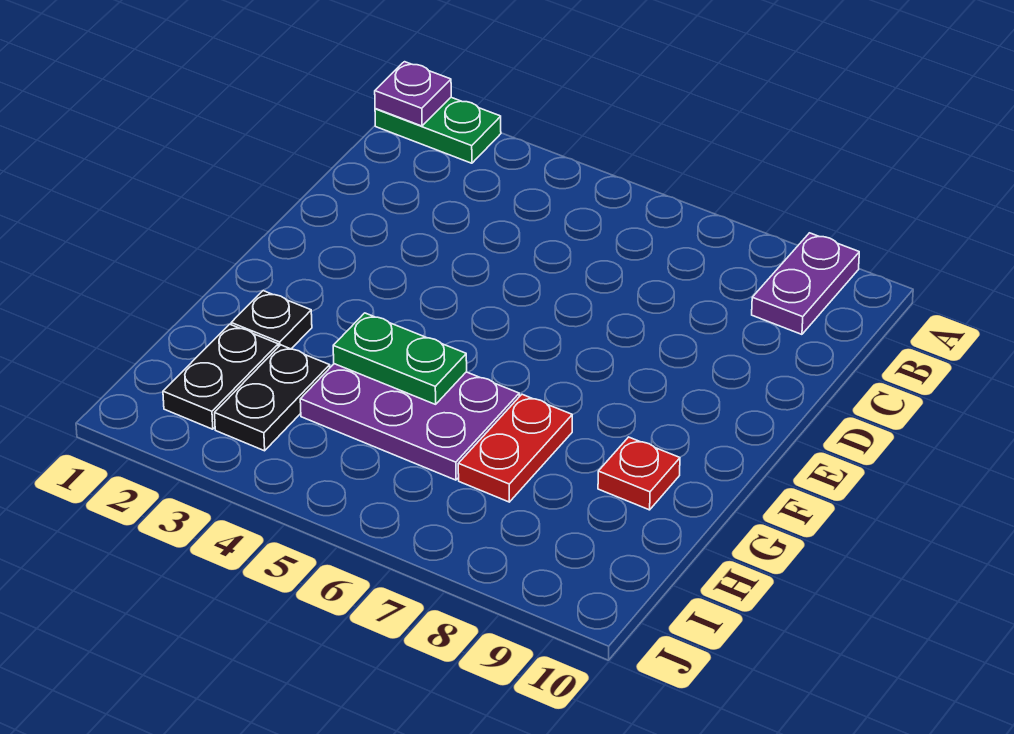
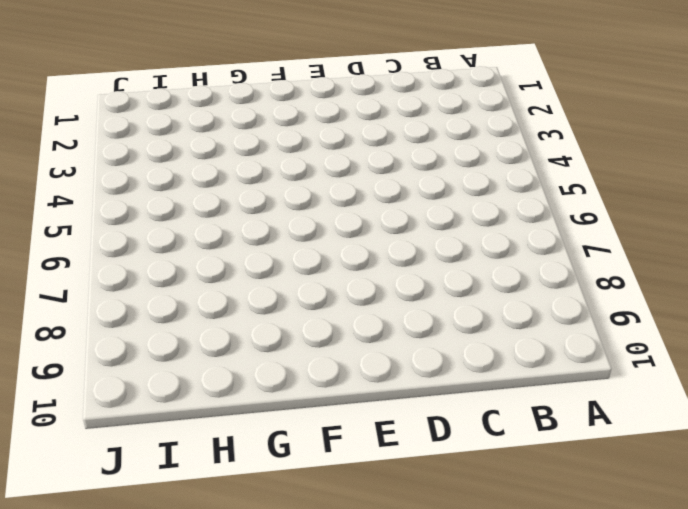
none -> green 1x2 plate [375,97,501,163]
none -> purple 1x2 plate [752,233,859,334]

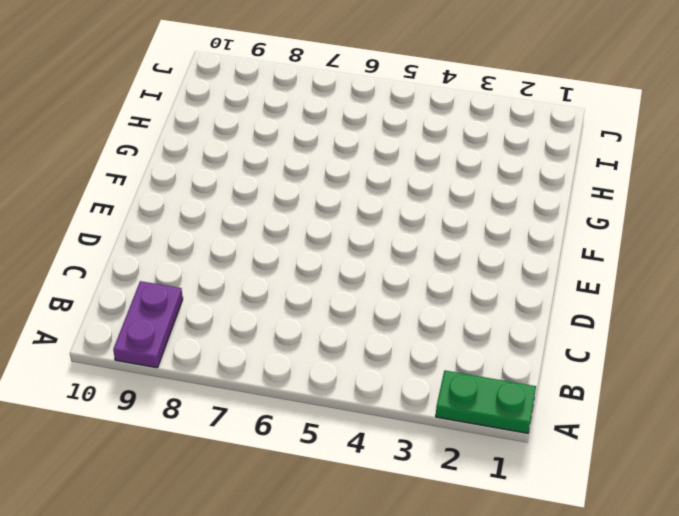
none -> black 1x1 plate [231,291,312,349]
none -> purple 2x3 plate [300,364,519,480]

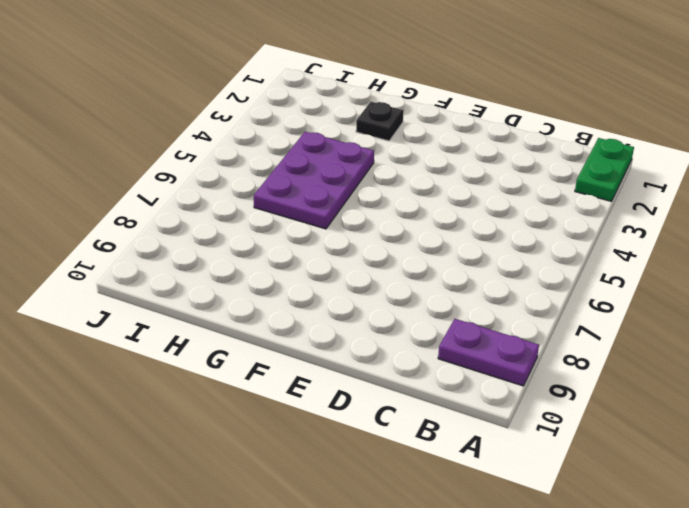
none -> red 1x2 plate [458,394,572,502]
none -> red 1x1 plate [598,437,680,510]

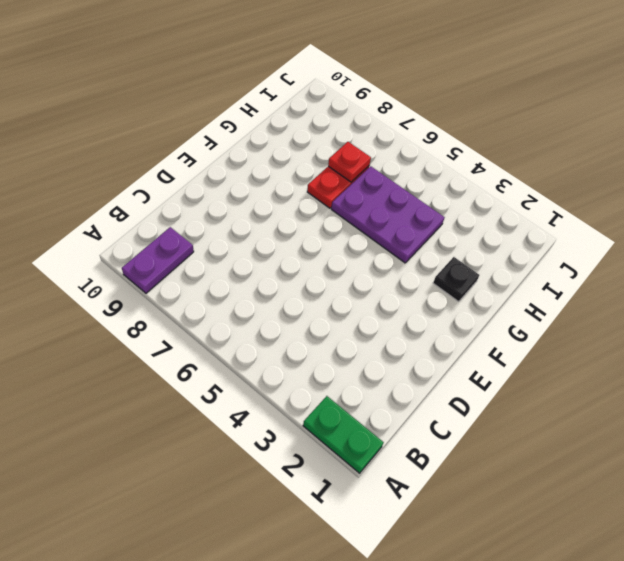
red 1x1 plate [328,142,371,182] -> red 1x1 plate moved to [598,437,680,510]
none -> black 1x2 plate [163,324,278,429]
none -> black 1x2 plate [215,345,330,451]

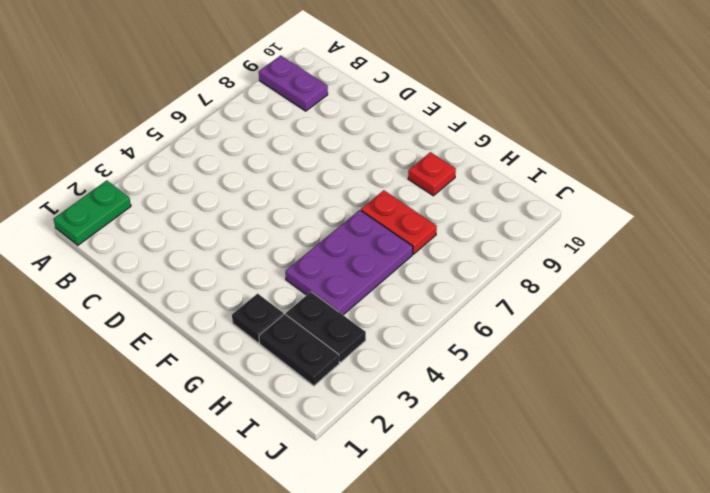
none -> purple 1x1 plate [375,62,451,126]
none -> green 1x2 plate [333,313,467,404]

